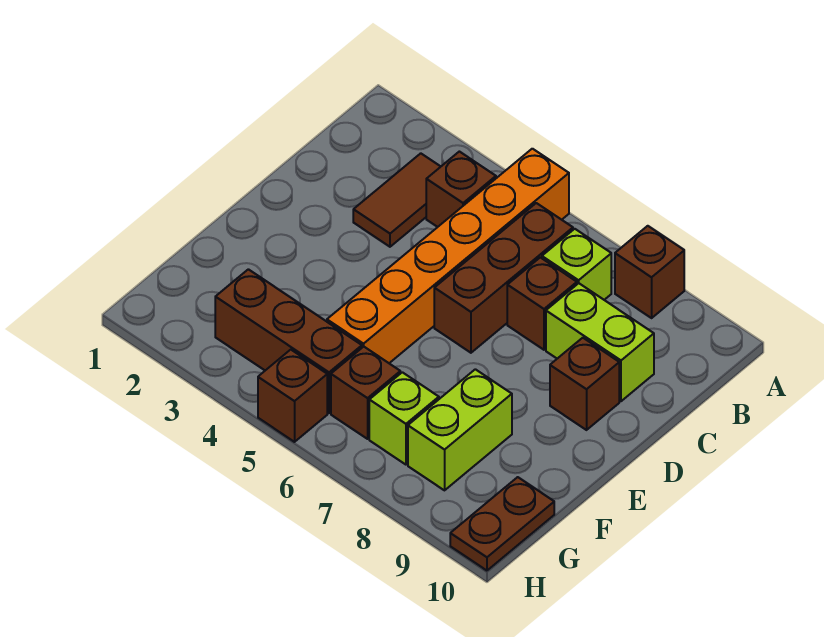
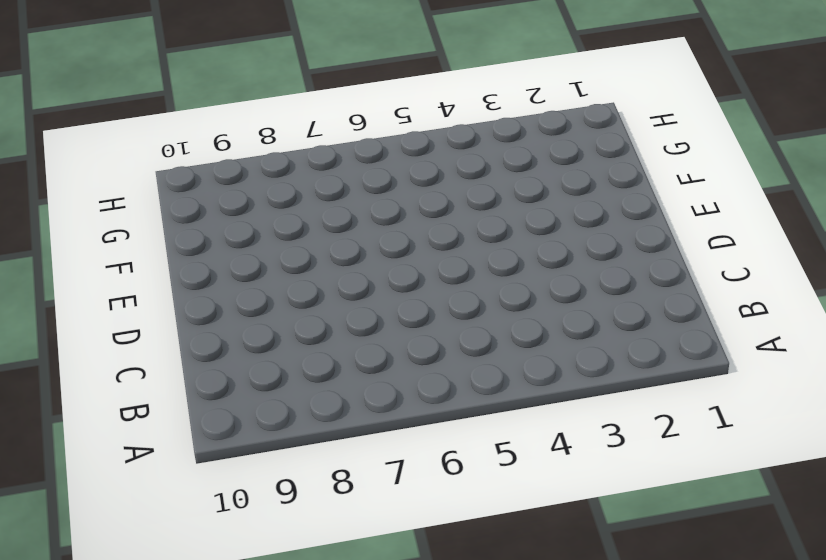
none -> orange 1x6 brick [327,149,569,363]
none -> brown 1x1 brick [615,226,684,318]
none -> brown 1x2 tile [353,153,441,247]

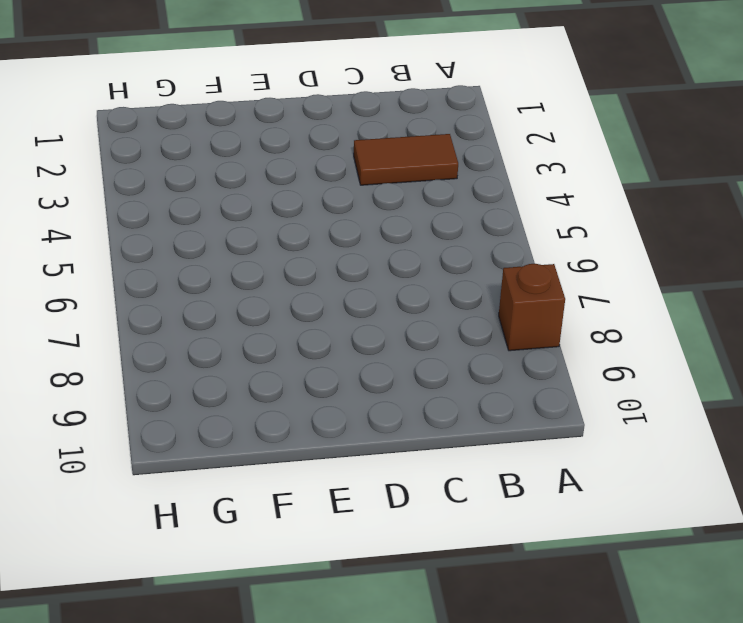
none -> orange 1x6 brick [327,149,569,363]
none -> brown 1x1 brick [426,152,496,227]
none -> brown 1x3 brick [434,203,573,353]

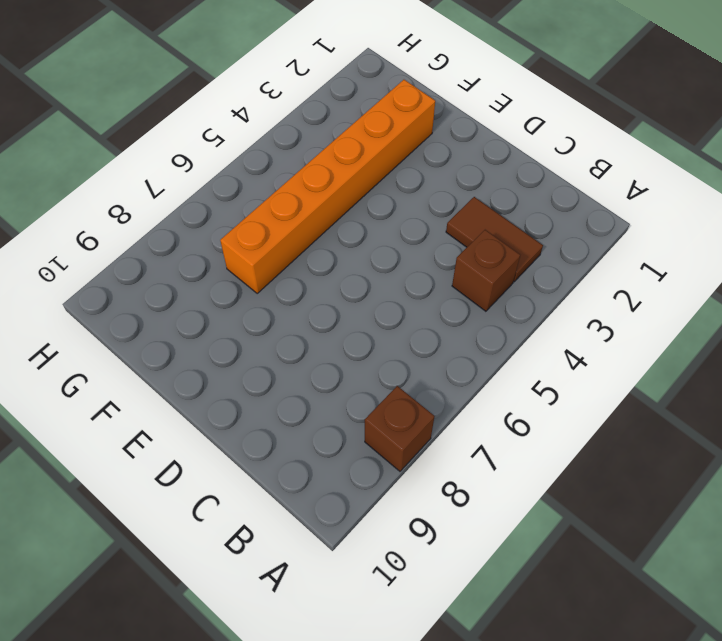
orange 1x6 brick [220,80,435,293] -> orange 1x6 brick turned to [327,149,569,363]
none -> brown 1x3 brick [434,203,573,353]
none -> lime 1x1 brick [542,229,611,300]
none -> brown 1x1 brick [507,257,577,350]

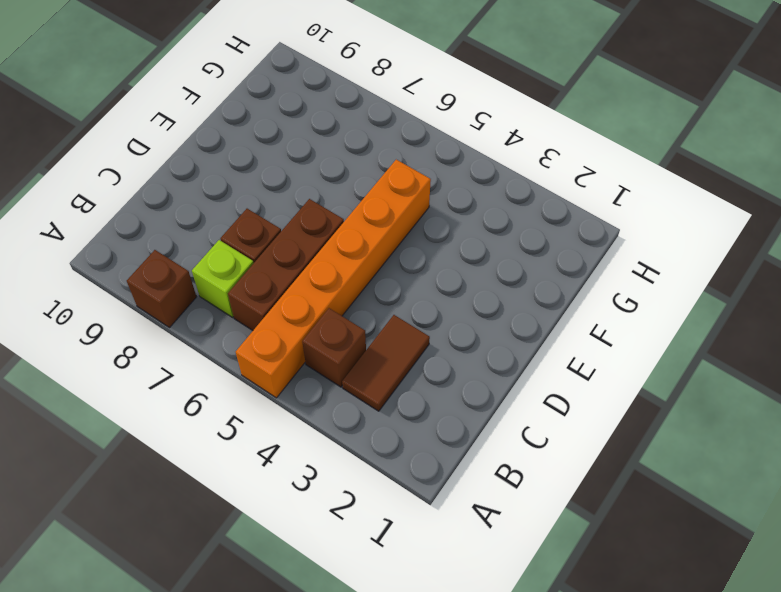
none -> lime 1x2 brick [546,283,654,401]
none -> brown 1x1 brick [550,338,619,430]
none -> lime 1x2 brick [408,369,512,490]

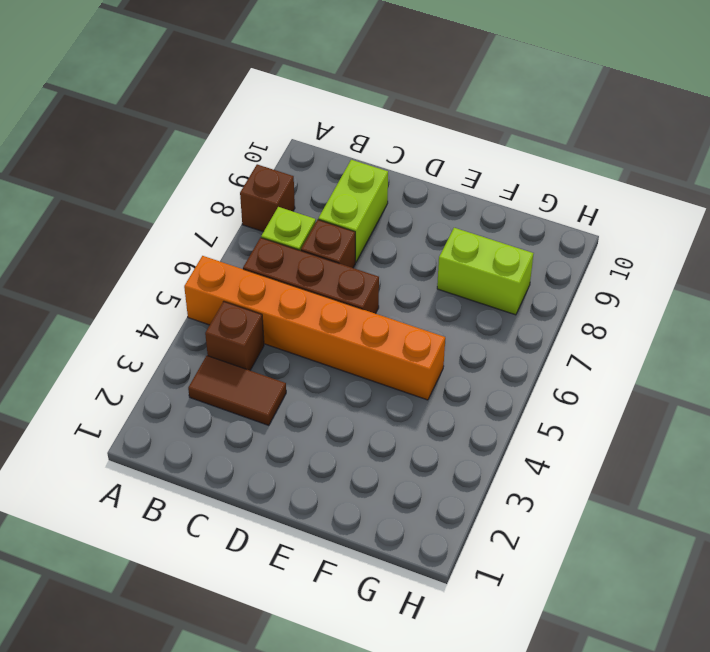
none -> brown 1x1 brick [550,338,619,430]
none -> brown 1x3 brick [215,269,362,413]
none -> brown 1x1 brick [331,347,400,439]

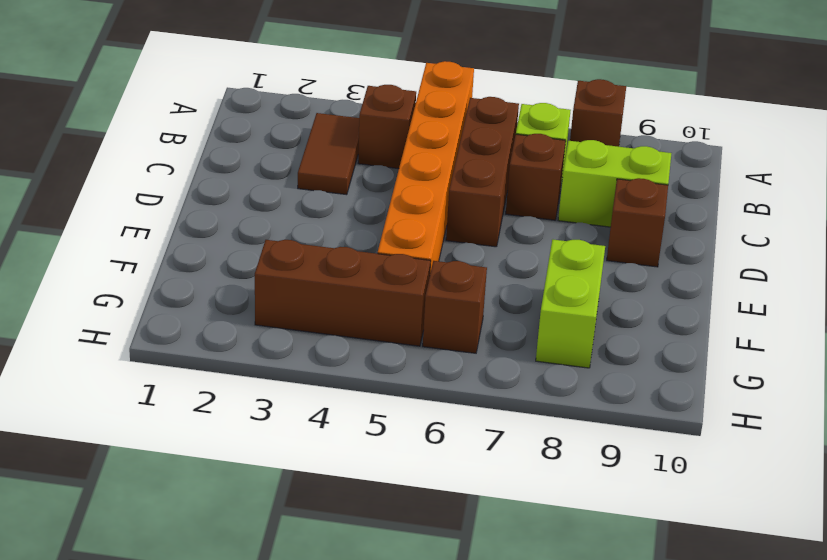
none -> lime 1x1 brick [369,372,439,465]
none -> brown 1x2 plate [450,477,554,571]
none -> brown 1x1 brick [258,350,327,442]

